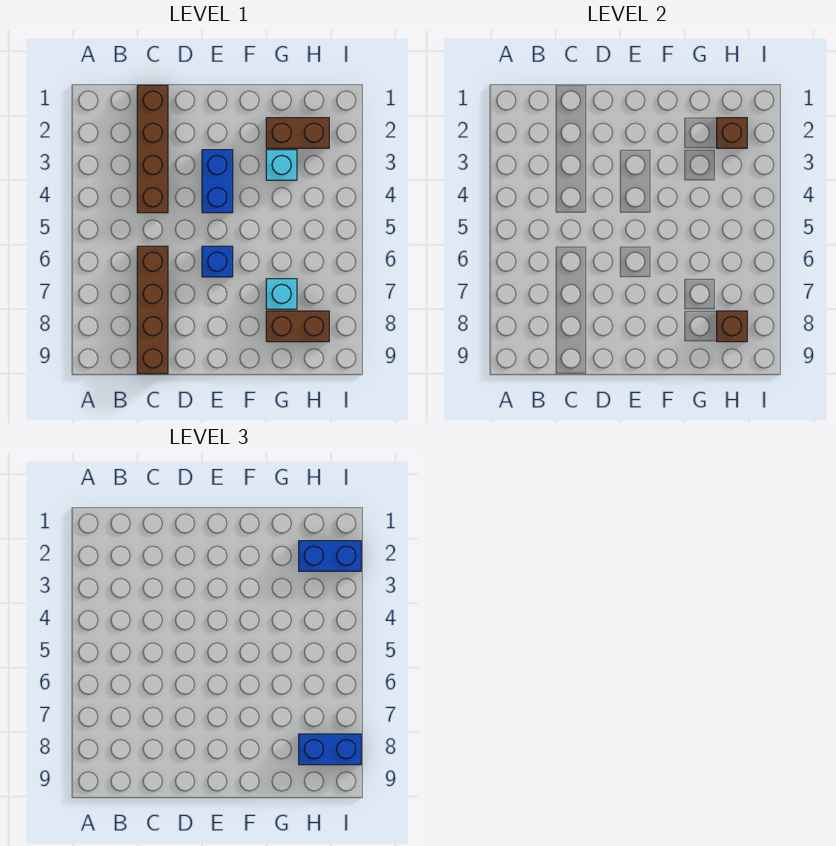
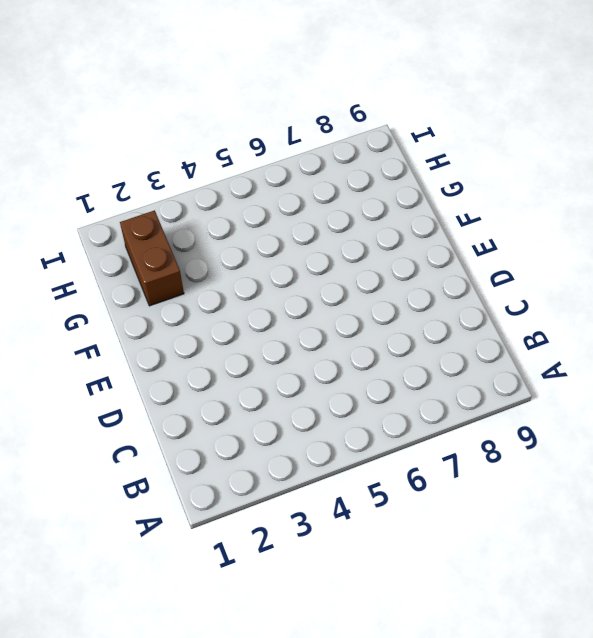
none -> brown 1x4 brick [137,85,168,213]
none -> brown 1x4 brick [137,246,168,374]
none -> blue 1x2 brick [202,150,233,213]

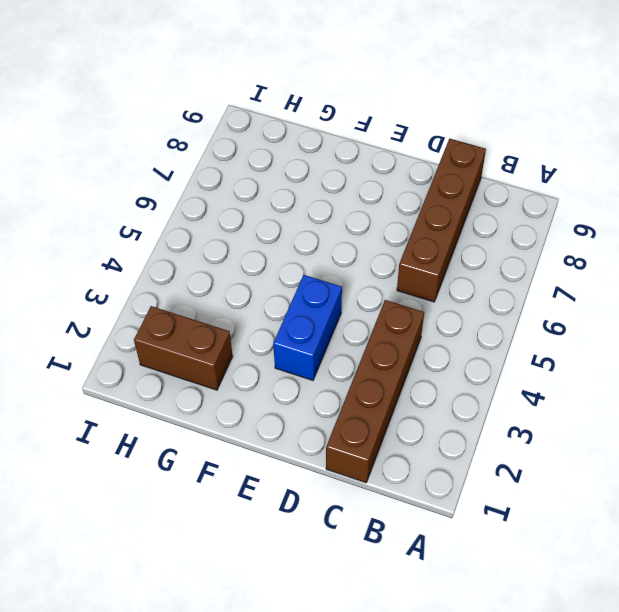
none -> blue 1x1 brick [202,246,233,277]
none -> cyan 1x1 brick [266,150,297,180]
none -> cyan 1x1 brick [266,279,297,309]

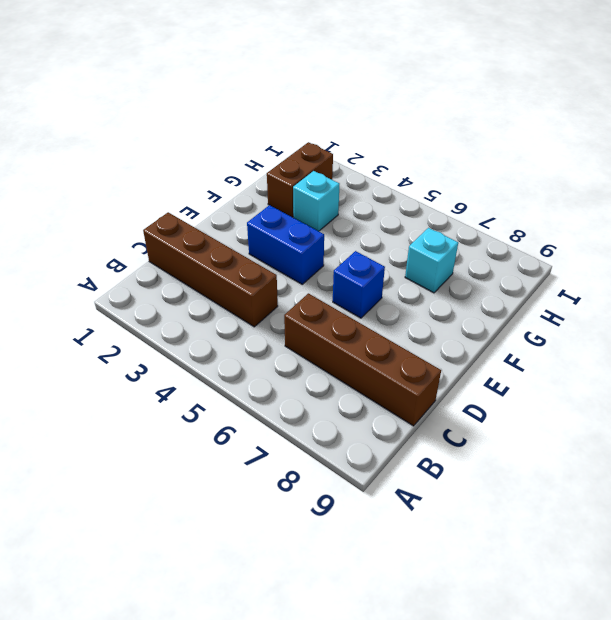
none -> brown 1x2 brick [266,311,329,342]
none -> brown 1x1 brick [717,118,747,148]
none -> brown 1x1 brick [717,311,747,342]

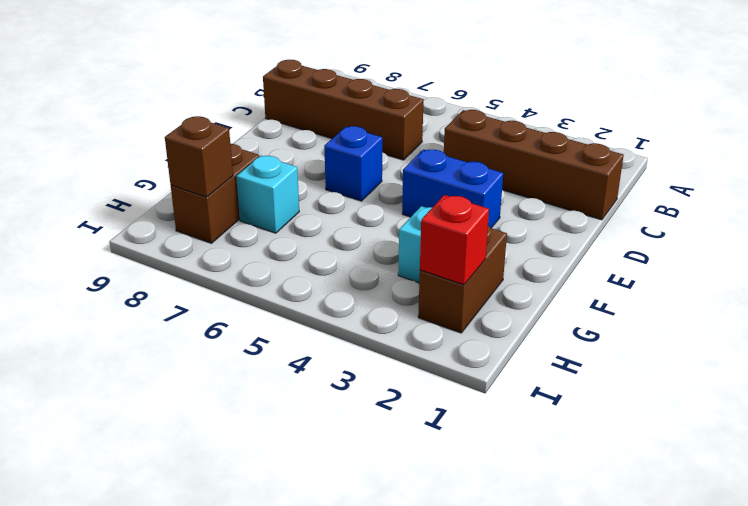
red 1x1 brick [420,195,489,285] -> brown 1x1 brick [717,118,747,148]
none -> blue 1x2 brick [299,541,361,571]
none -> blue 1x2 brick [299,734,361,765]

